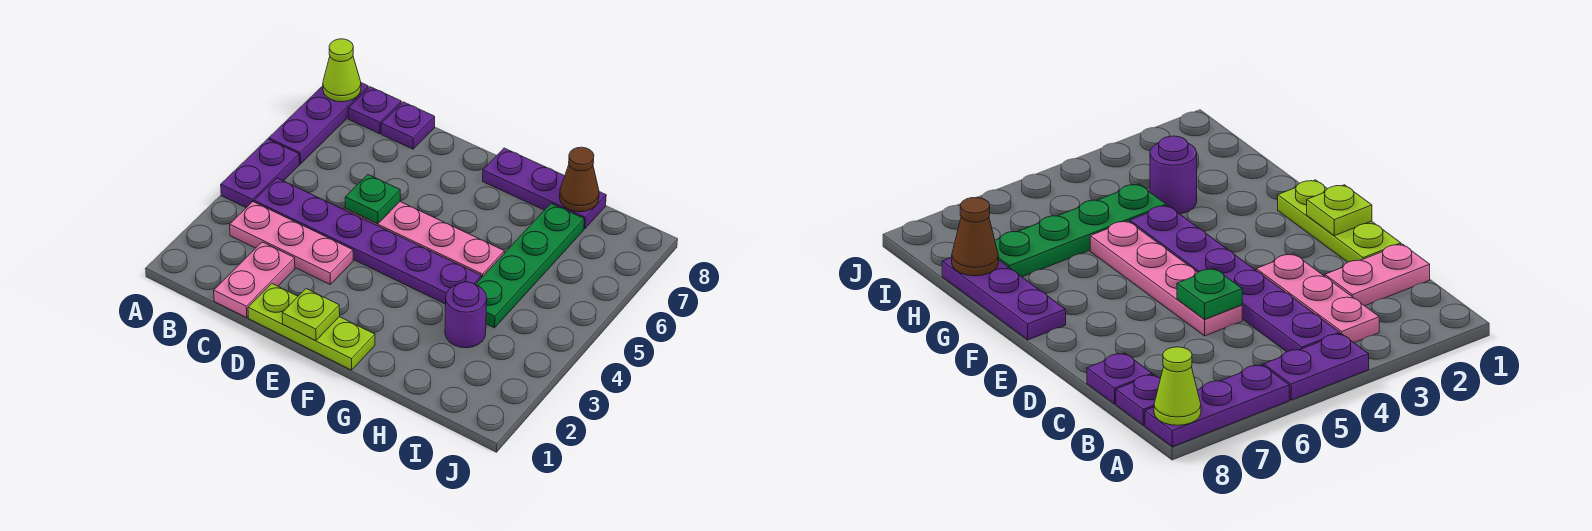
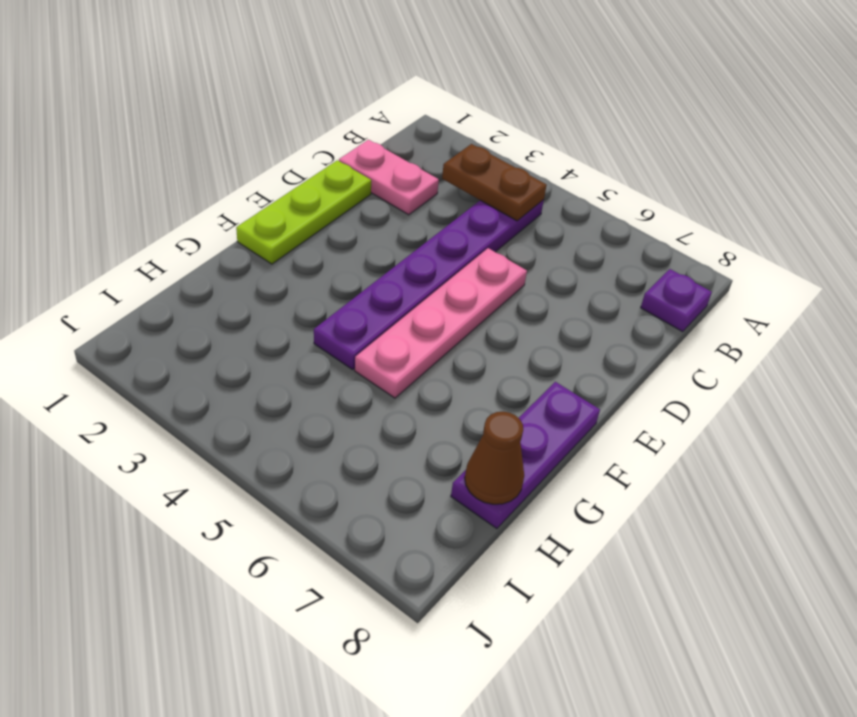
brown 1x2 plate [442,144,547,221] -> none
none -> purple 1x2 plate [221,139,299,208]
none -> purple 1x3 plate [269,83,368,164]
none -> pink 1x3 plate [230,202,353,284]

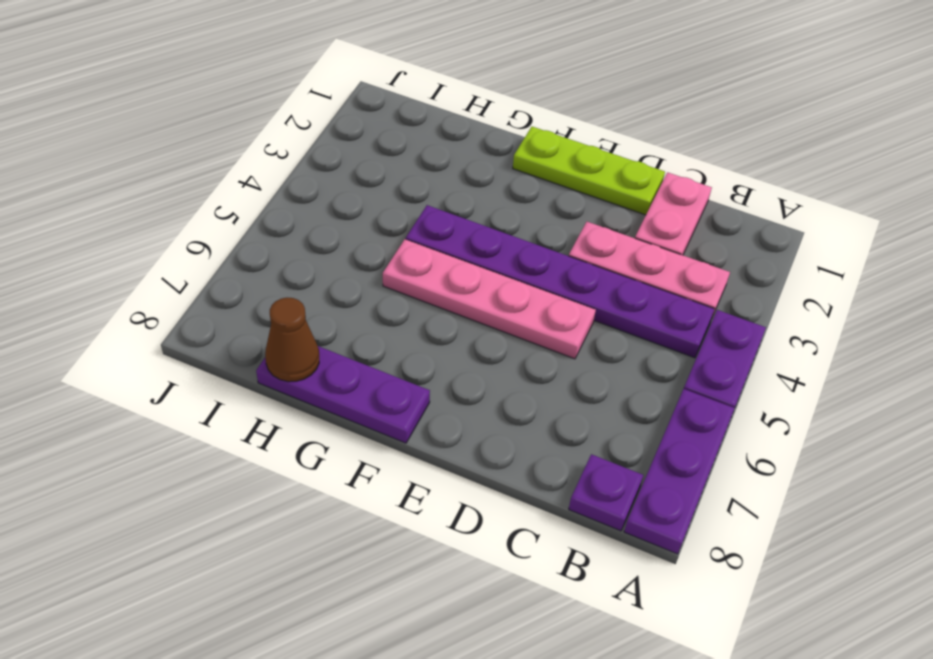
none -> purple 1x1 plate [381,102,435,149]
none -> purple 1x1 round brick [445,282,487,348]
none -> green 1x4 plate [475,203,584,328]

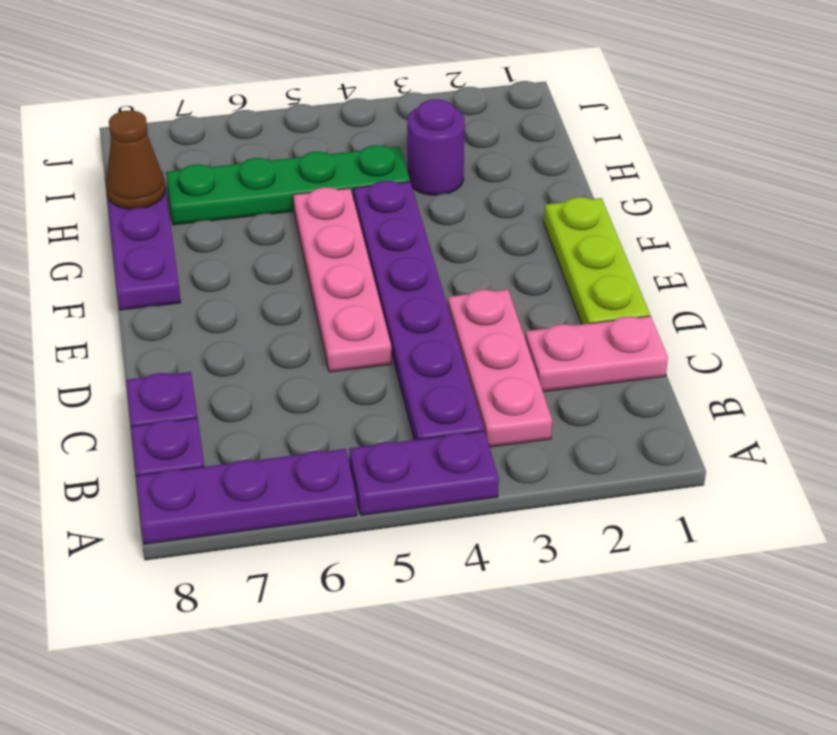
none -> lime 1x1 cone [323,39,361,102]
none -> green 1x1 plate [345,175,400,224]
none -> lime 1x1 plate [282,289,340,341]

